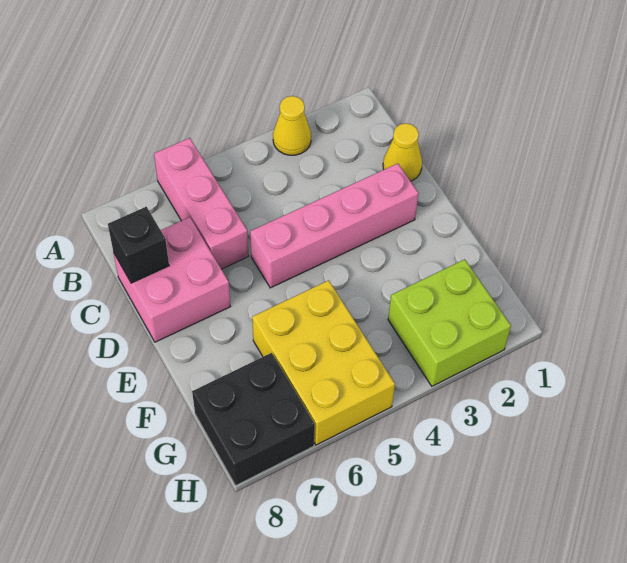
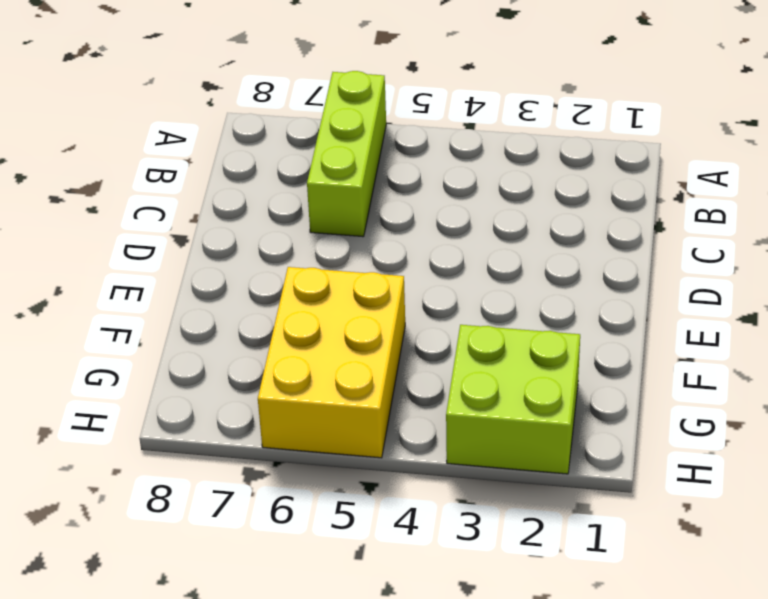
lime 1x3 brick [307,71,386,237] -> pink 1x3 brick [154,138,249,269]
none -> yellow 1x1 cone [273,96,311,155]
none -> yellow 1x1 cone [383,123,422,181]

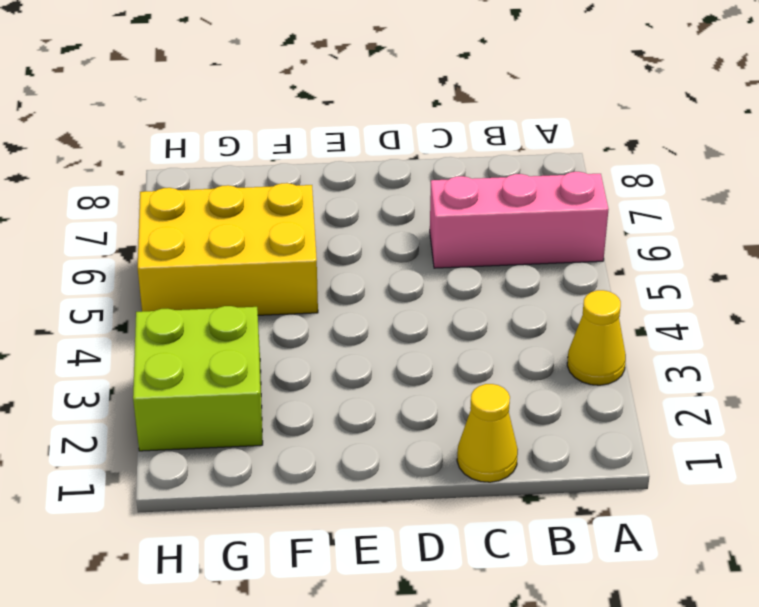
none -> pink 2x2 brick [113,217,230,342]
none -> pink 1x4 brick [250,163,419,288]

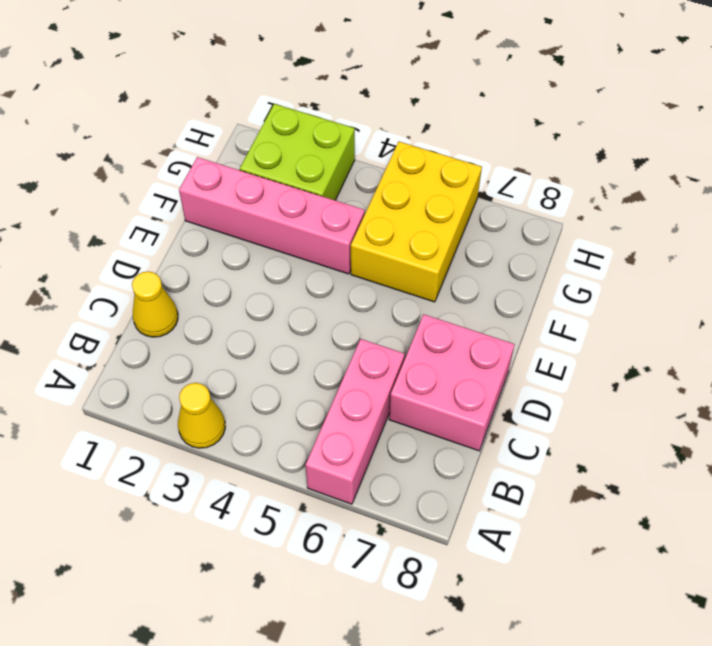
pink 1x4 brick [179,157,365,274] -> pink 1x4 brick moved to [250,163,419,288]
none -> black 2x2 brick [192,353,315,486]
none -> black 1x1 brick [108,207,169,283]

